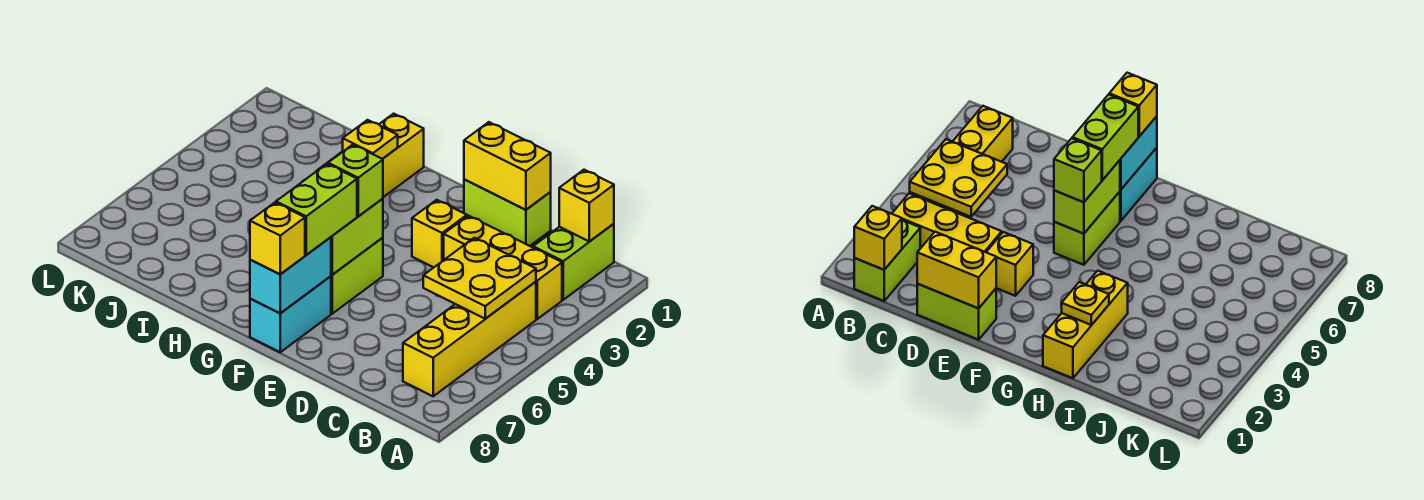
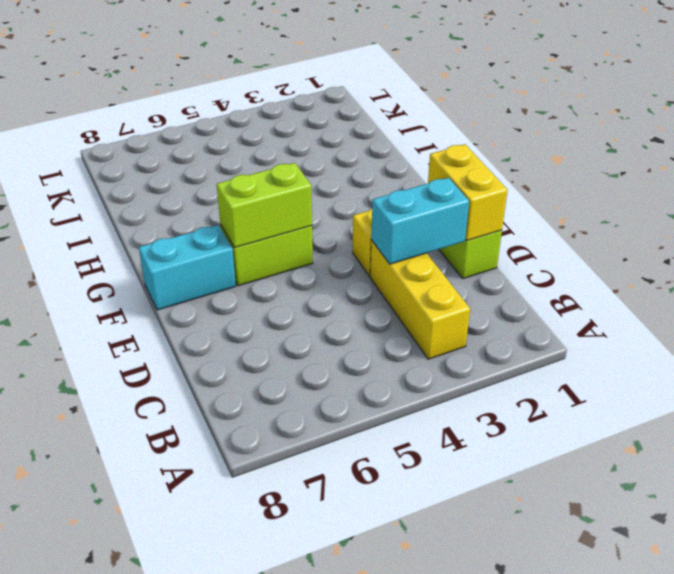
cyan 1x2 brick [371,178,469,264] -> cyan 1x2 brick moved to [250,237,331,313]
none -> lime 1x2 brick [533,224,614,300]
none -> yellow 1x4 brick [403,282,536,396]
none -> yellow 1x3 brick [317,114,424,197]

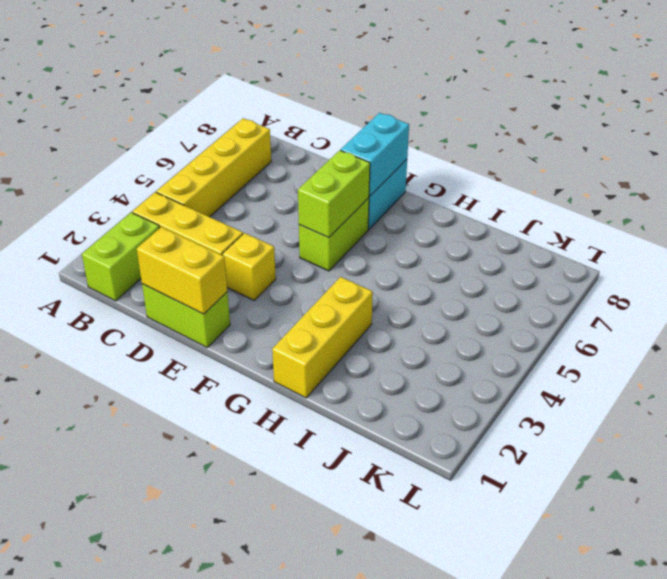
none -> yellow 1x1 brick [559,170,614,242]
none -> yellow 2x2 plate [423,238,536,319]
none -> yellow 1x1 plate [343,120,398,159]

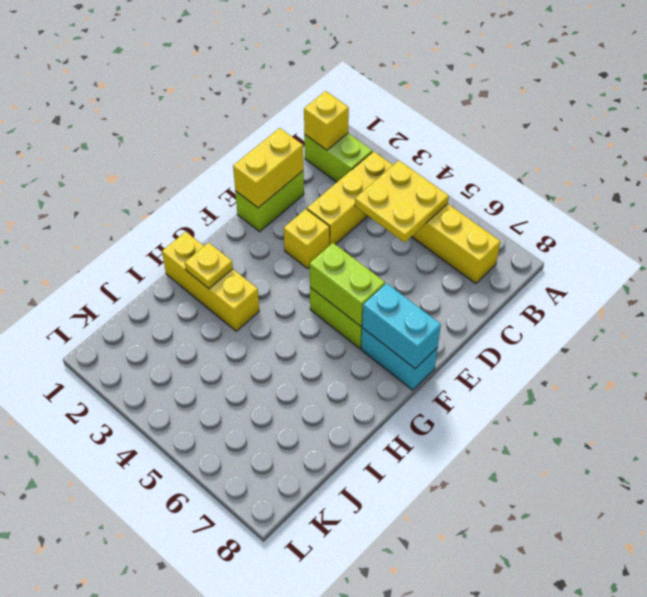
none -> lime 1x1 brick [328,145,383,216]
none -> lime 1x2 brick [276,164,357,255]
none -> yellow 1x1 brick [250,203,305,274]

